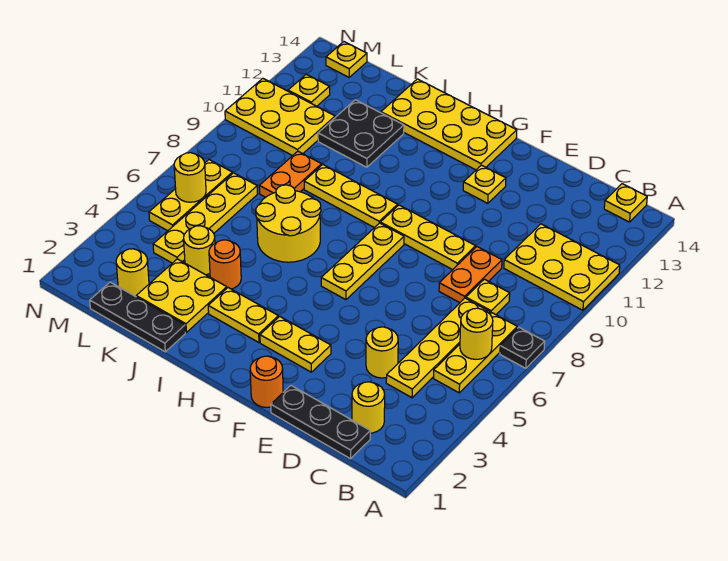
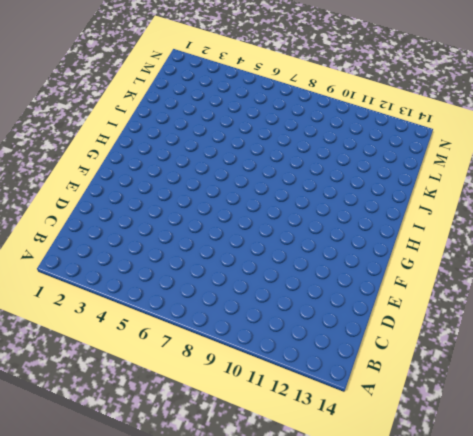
none -> black 1x1 plate [500,327,545,368]
none -> yellow 2x3 plate [504,224,620,310]
none -> yellow 1x3 plate [433,313,517,393]
none -> yellow 1x1 plate [604,184,647,222]

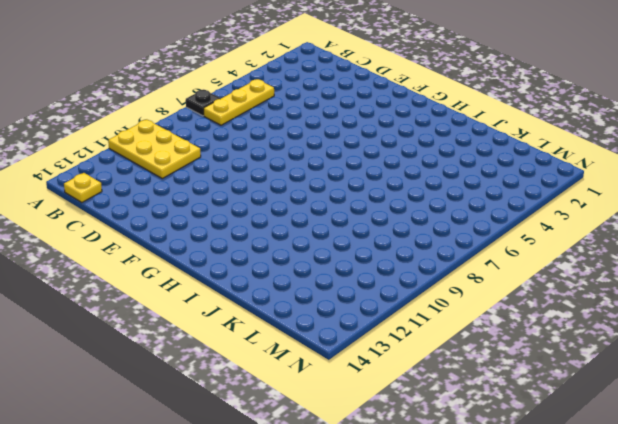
none -> black 1x3 plate [271,386,370,459]
none -> yellow 1x1 round brick [352,382,385,433]
none -> yellow 1x4 plate [386,298,490,398]
none -> yellow 1x1 plate [466,279,510,315]

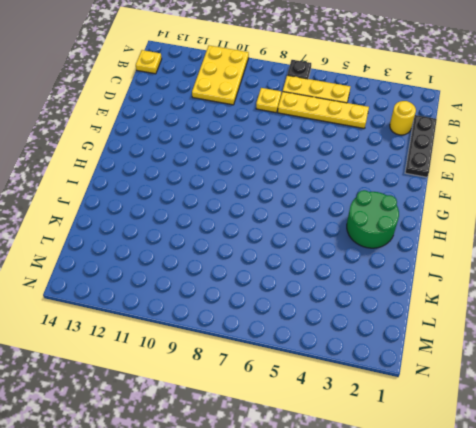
green 2x2 round brick [347,190,399,248] -> yellow 1x2 plate [208,288,278,342]
none -> yellow 1x1 round brick [366,327,398,378]
none -> orange 1x2 plate [439,247,502,303]
none -> yellow 1x3 plate [380,205,476,270]
none -> orange 1x1 round brick [250,356,283,407]

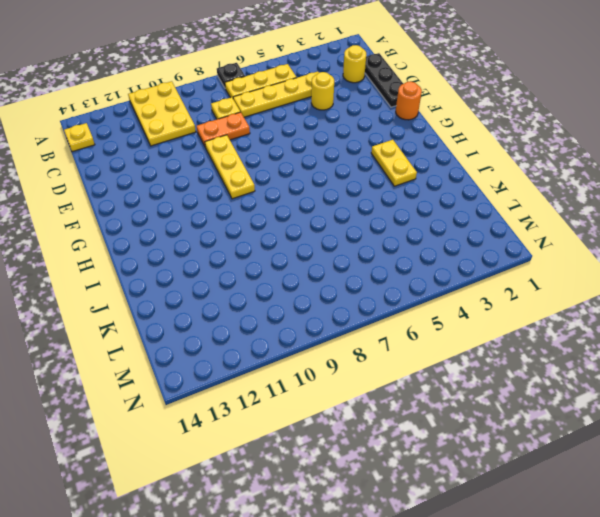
none -> yellow 1x2 plate [260,316,331,372]
none -> yellow 1x1 plate [463,165,506,203]
none -> yellow 1x3 plate [321,223,404,300]
none -> yellow 2x4 plate [381,79,517,170]

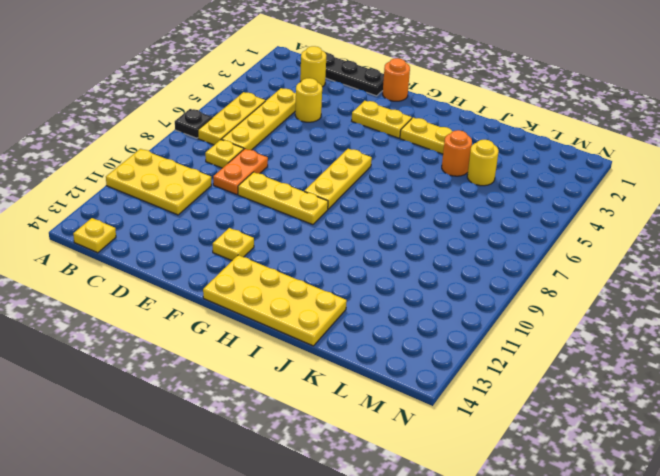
none -> yellow 1x3 plate [304,165,398,228]
none -> yellow 2x2 round brick [256,185,321,262]
none -> black 1x3 plate [90,282,185,352]
none -> yellow 2x2 plate [136,259,227,332]

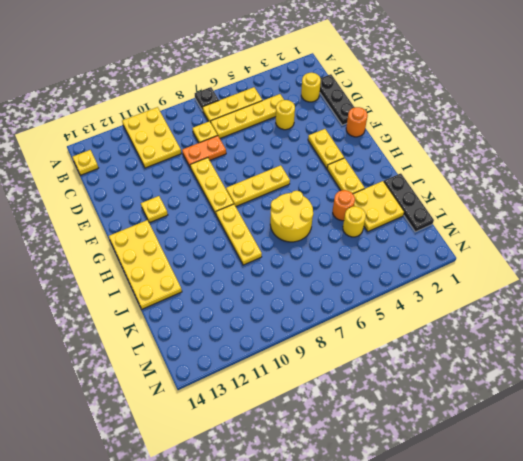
none -> black 2x2 plate [318,100,404,167]
none -> orange 1x2 plate [259,151,322,197]
none -> yellow 1x1 round brick [116,249,149,297]
none -> yellow 1x4 plate [153,173,258,263]

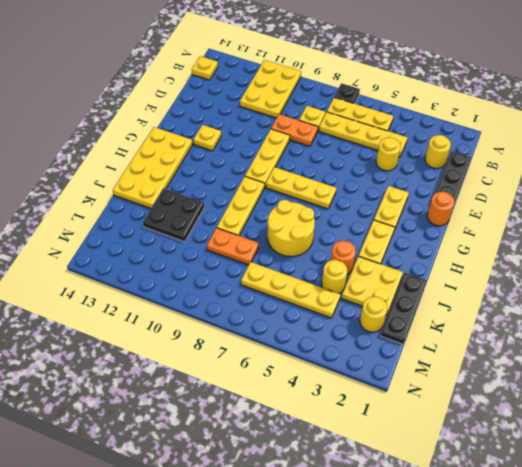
none -> yellow 2x3 plate [225,79,335,156]
none -> yellow 1x3 plate [149,160,232,231]
none -> yellow 1x1 plate [288,74,330,106]
none -> yellow 1x1 plate [326,42,367,77]

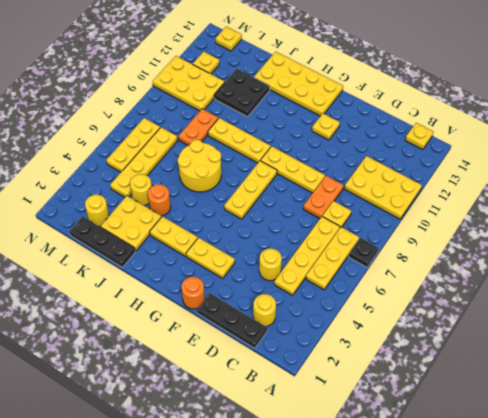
none -> yellow 1x1 round brick [460,308,493,359]
none -> yellow 1x1 round brick [174,153,206,202]

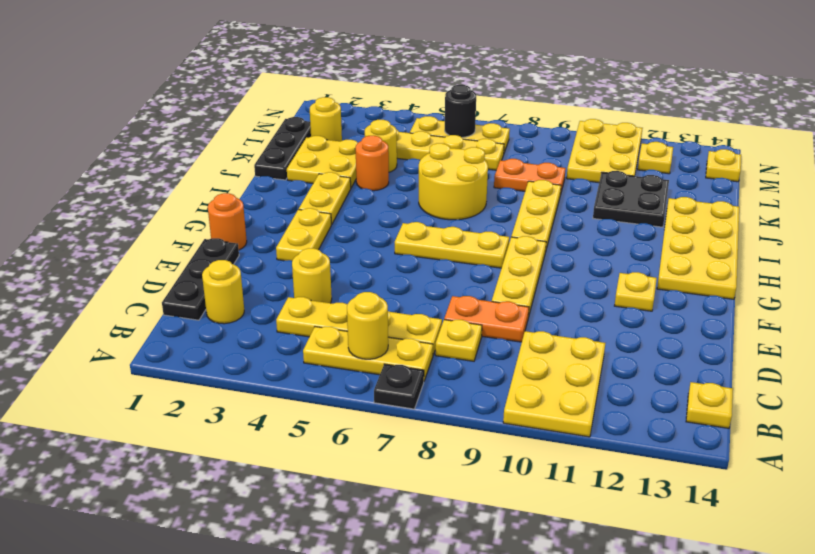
black 1x1 round brick [445,85,476,137] -> yellow 1x1 round brick [174,153,206,202]

